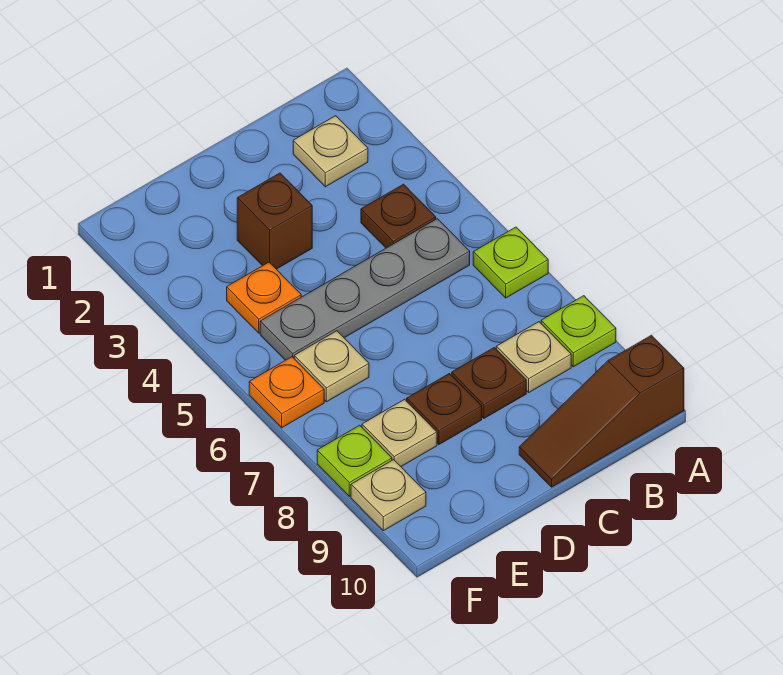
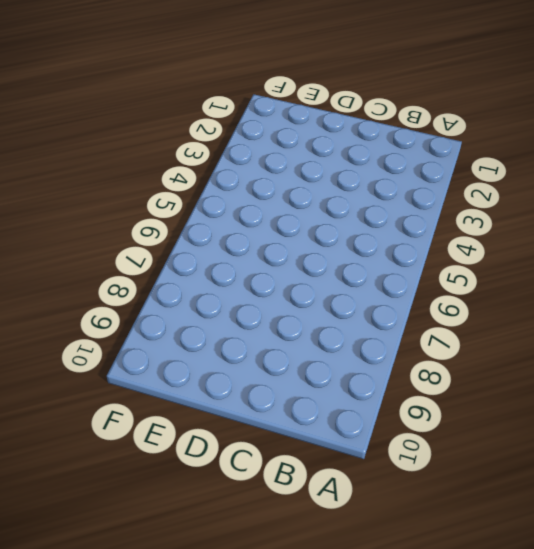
none -> lime 1x1 plate [473,227,548,298]
none -> lime 1x1 plate [541,296,616,367]
none -> brown 1x3 slope [519,335,684,487]

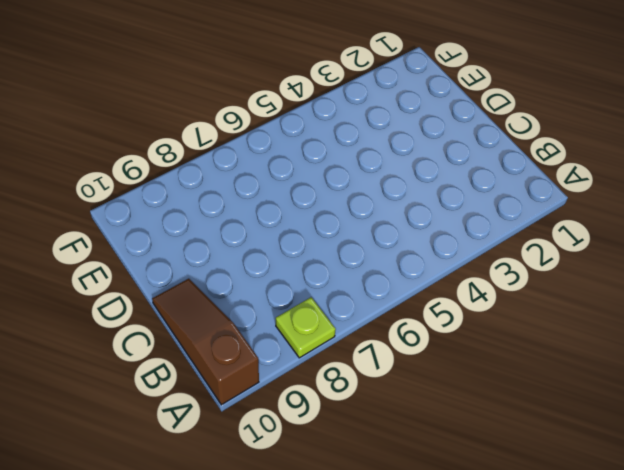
none -> lime 1x1 plate [473,227,548,298]
none -> tan 1x1 plate [293,116,368,187]
none -> brown 1x1 plate [361,184,436,248]

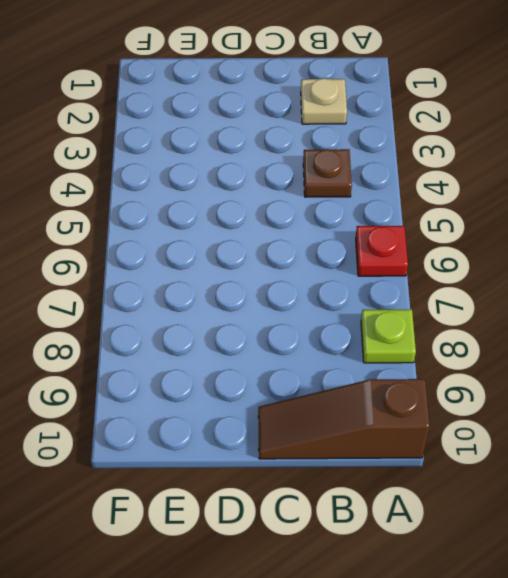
red 1x1 plate [356,226,408,276] -> lime 1x1 plate [473,227,548,298]
none -> grey 1x4 plate [260,219,470,360]
none -> tan 1x1 plate [496,322,571,392]
none -> brown 1x1 plate [452,348,526,418]

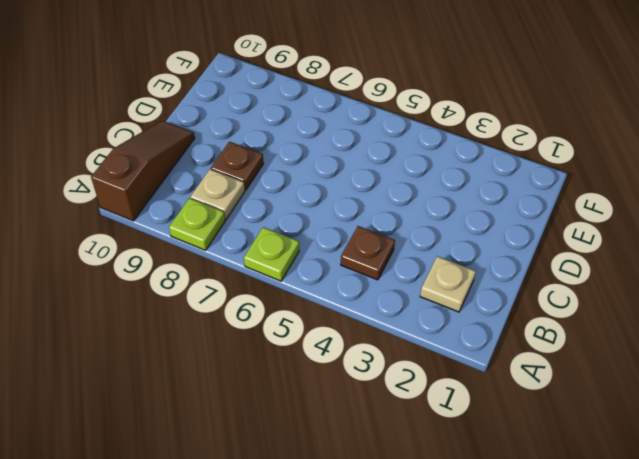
none -> grey 1x4 plate [260,219,470,360]
none -> brown 1x1 brick [237,173,312,269]
none -> brown 1x1 plate [407,374,482,444]

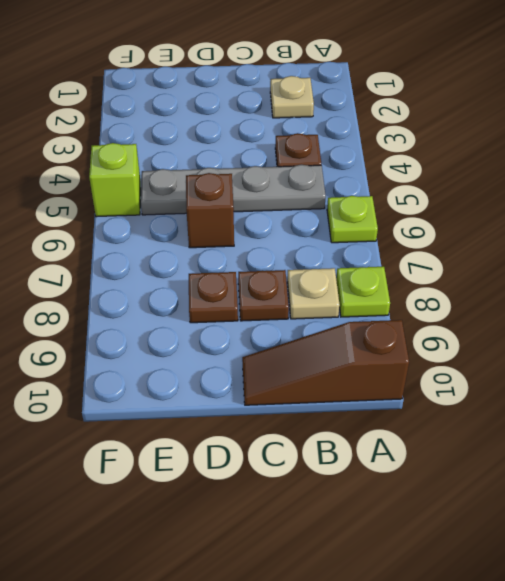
brown 1x1 brick [186,173,234,248] -> brown 1x1 brick moved to [237,173,312,269]
lime 1x1 brick [89,143,141,217] -> none
none -> orange 1x1 plate [227,262,301,333]
none -> tan 1x1 plate [294,331,369,402]
none -> tan 1x1 plate [362,399,437,466]

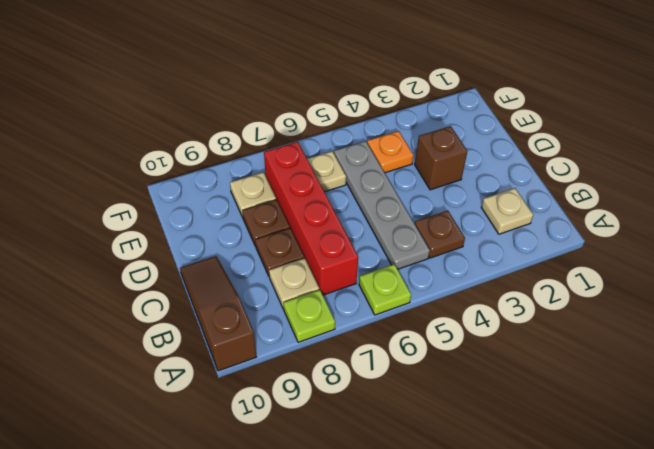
red 1x4 brick [264,142,358,295] -> none
none -> orange 1x1 plate [249,357,324,428]
none -> lime 1x1 plate [317,425,392,496]
none -> tan 1x1 plate [351,460,426,531]

